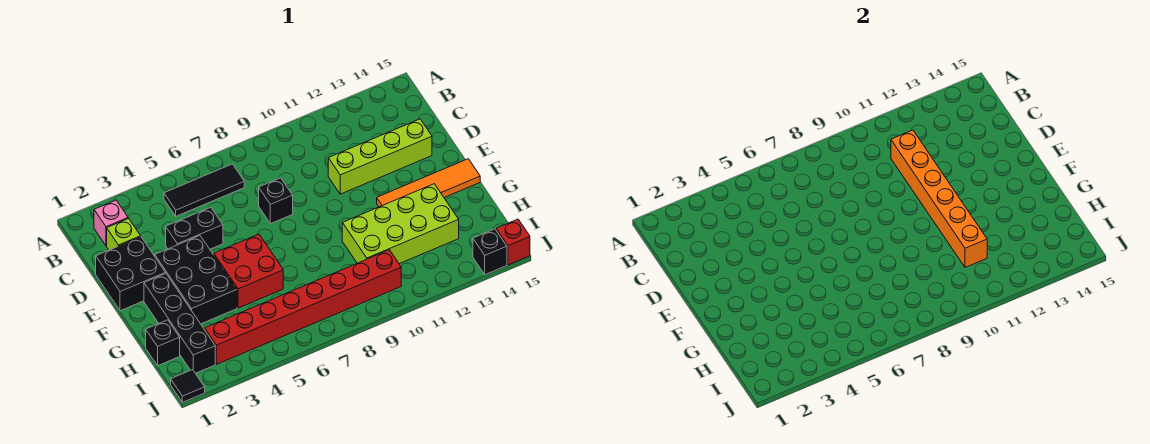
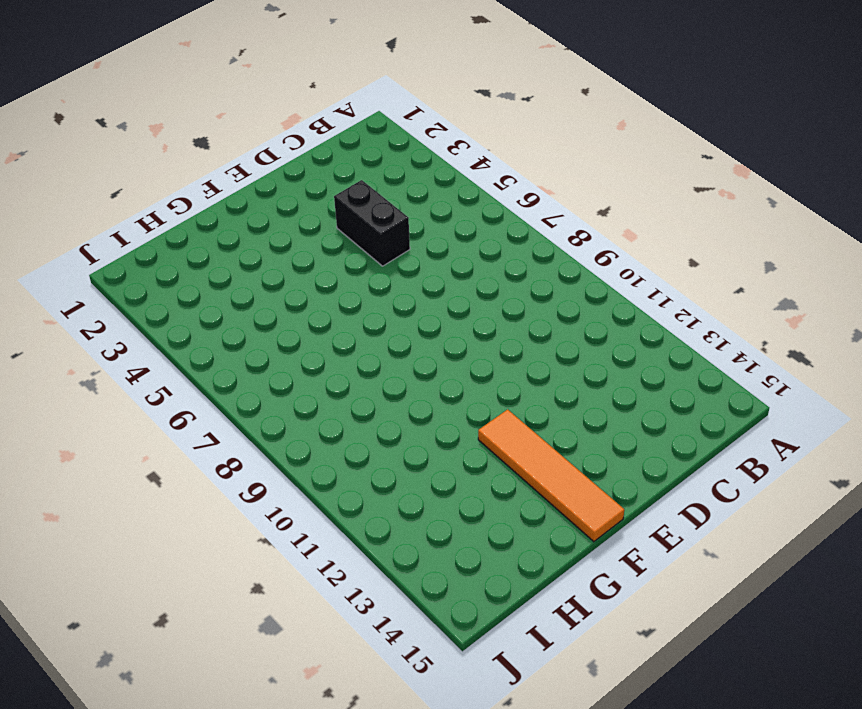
none -> pink 1x1 brick [94,200,128,246]
none -> black 1x3 tile [164,164,244,216]
none -> lime 1x1 brick [107,218,141,250]

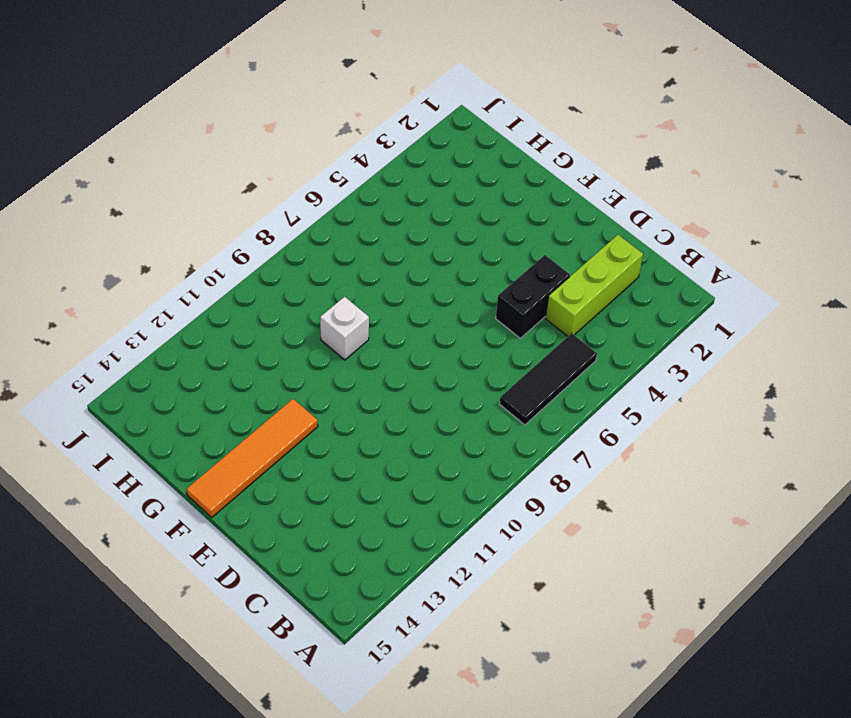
lime 1x3 brick [545,235,643,336] -> lime 1x1 brick [107,218,141,250]
white 1x1 brick [320,297,369,360] -> none
none -> pink 1x1 brick [94,200,128,246]
none -> black 2x2 brick [96,237,166,311]
none -> black 1x1 brick [259,178,293,224]

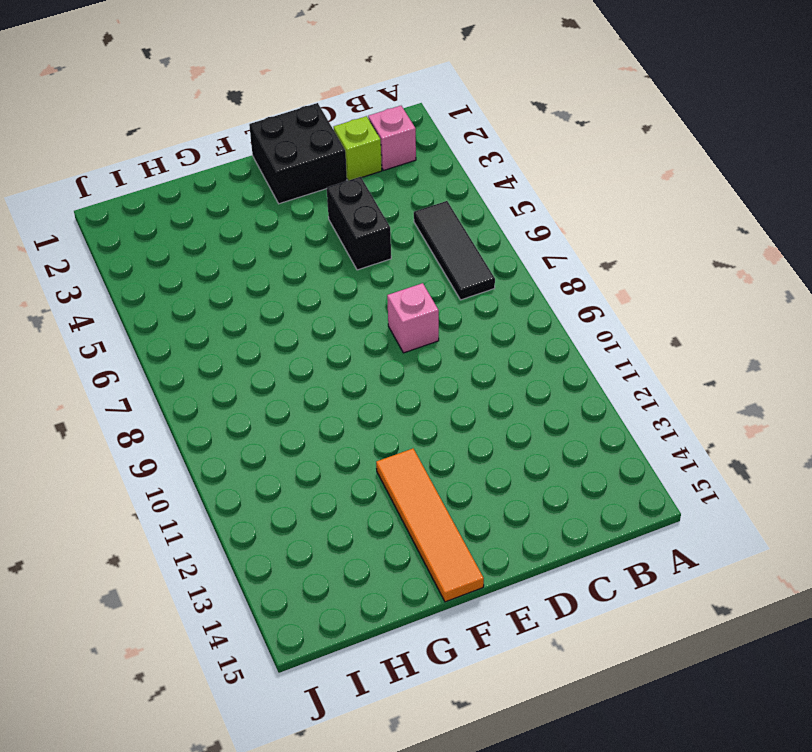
pink 1x1 brick [387,283,439,353] -> black 1x1 brick [259,178,293,224]
none -> lime 1x4 brick [328,119,432,194]
none -> black 2x3 brick [155,236,237,324]
none -> black 1x4 brick [144,274,215,373]

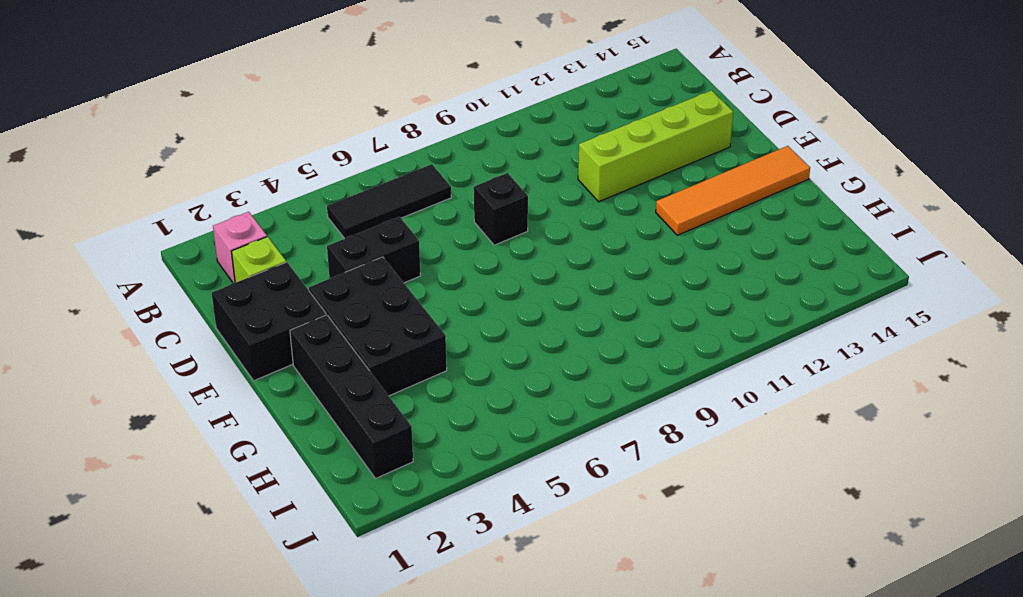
none -> red 2x2 brick [214,234,283,308]
none -> lime 2x4 brick [342,184,459,264]
none -> black 1x1 brick [146,320,180,366]

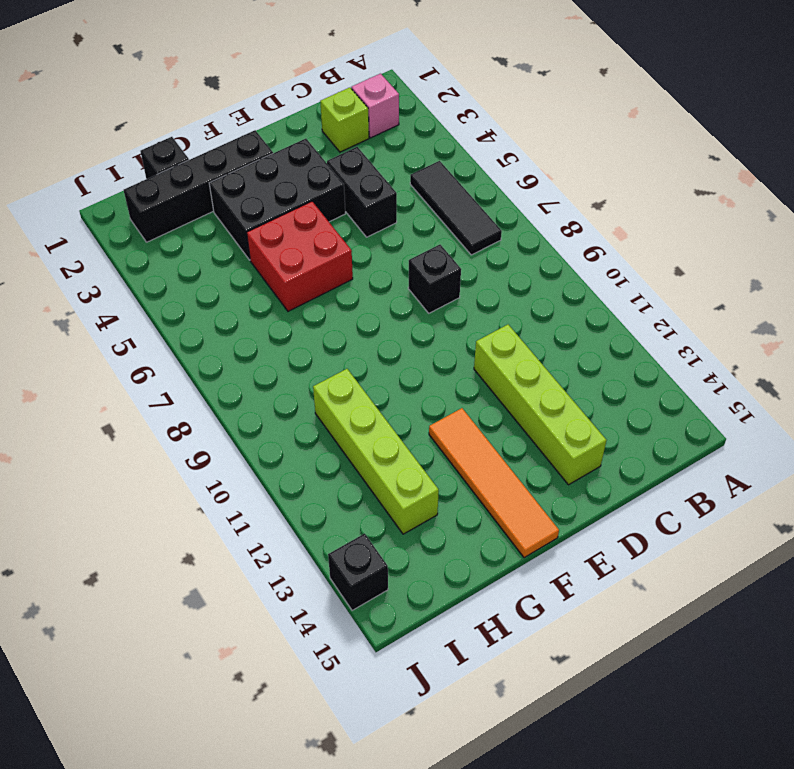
lime 1x4 brick [313,369,439,534] -> lime 2x4 brick [342,184,459,264]
none -> black 2x2 brick [96,237,166,311]
none -> red 1x8 brick [205,250,401,364]
none -> black 1x1 tile [171,370,205,402]

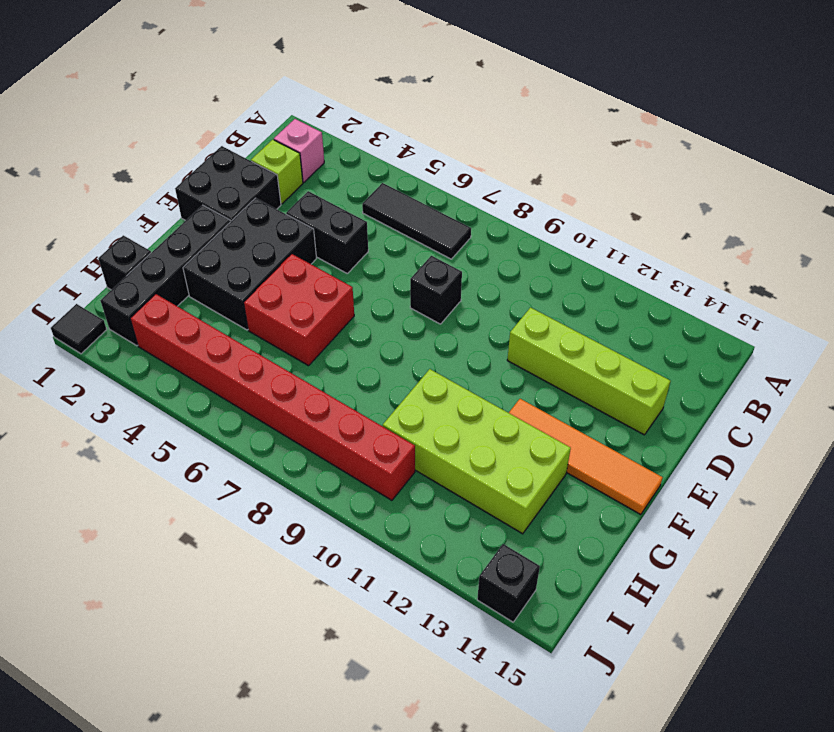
none -> red 1x1 brick [496,219,530,265]
none -> orange 1x6 brick [891,130,987,267]

